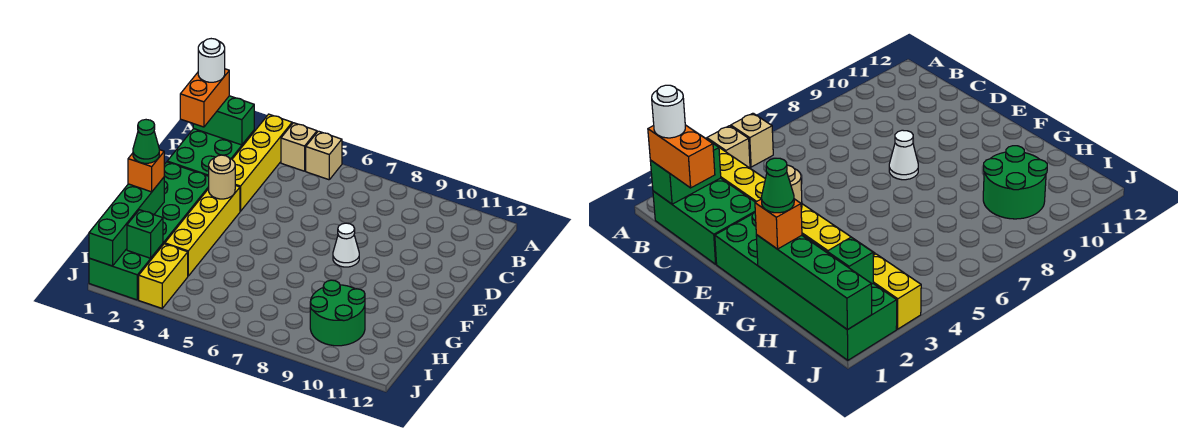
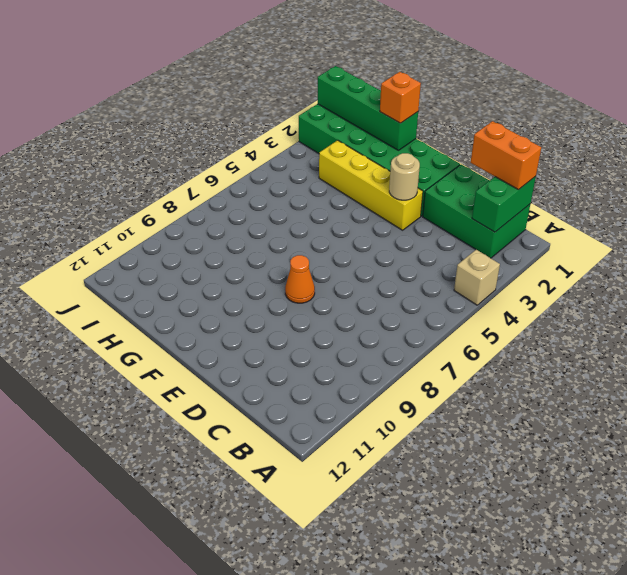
orange 1x1 cone [285,255,315,303] -> white 1x1 cone [333,223,359,267]
none -> yellow 1x4 brick [232,114,292,211]
none -> tan 1x1 brick [306,131,342,180]
none -> green 2x2 round brick [310,280,365,346]

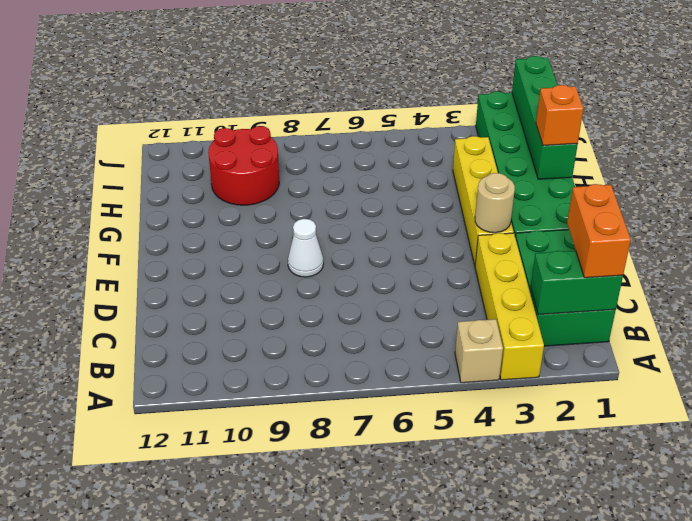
red 2x2 round brick [208,126,279,205] -> green 2x2 round brick [310,280,365,346]
none -> tan 1x1 brick [306,131,342,180]
none -> yellow 1x2 brick [139,244,188,308]
none -> green 1x1 brick [127,210,163,258]

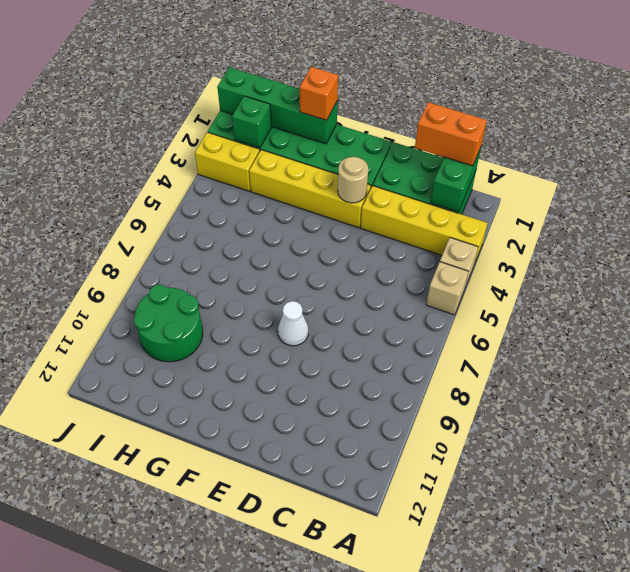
none -> white 1x1 round brick [198,39,225,82]
none -> green 1x1 cone [133,120,159,163]

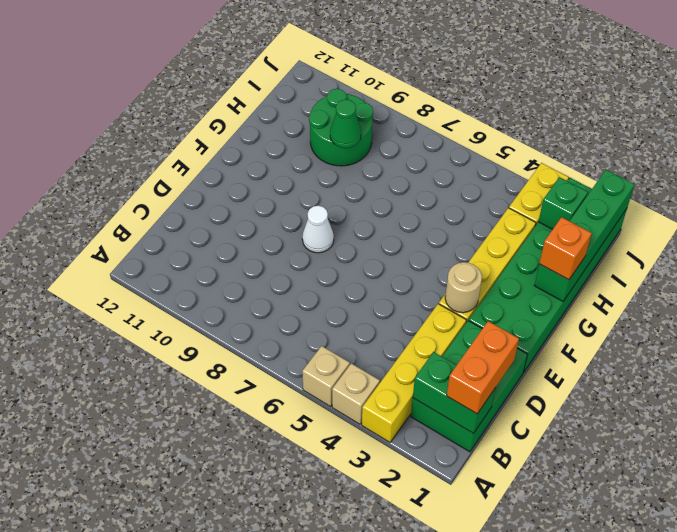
green 1x1 cone [330,100,361,148] -> green 1x1 cone moved to [133,120,159,163]
none -> white 1x1 round brick [198,39,225,82]

